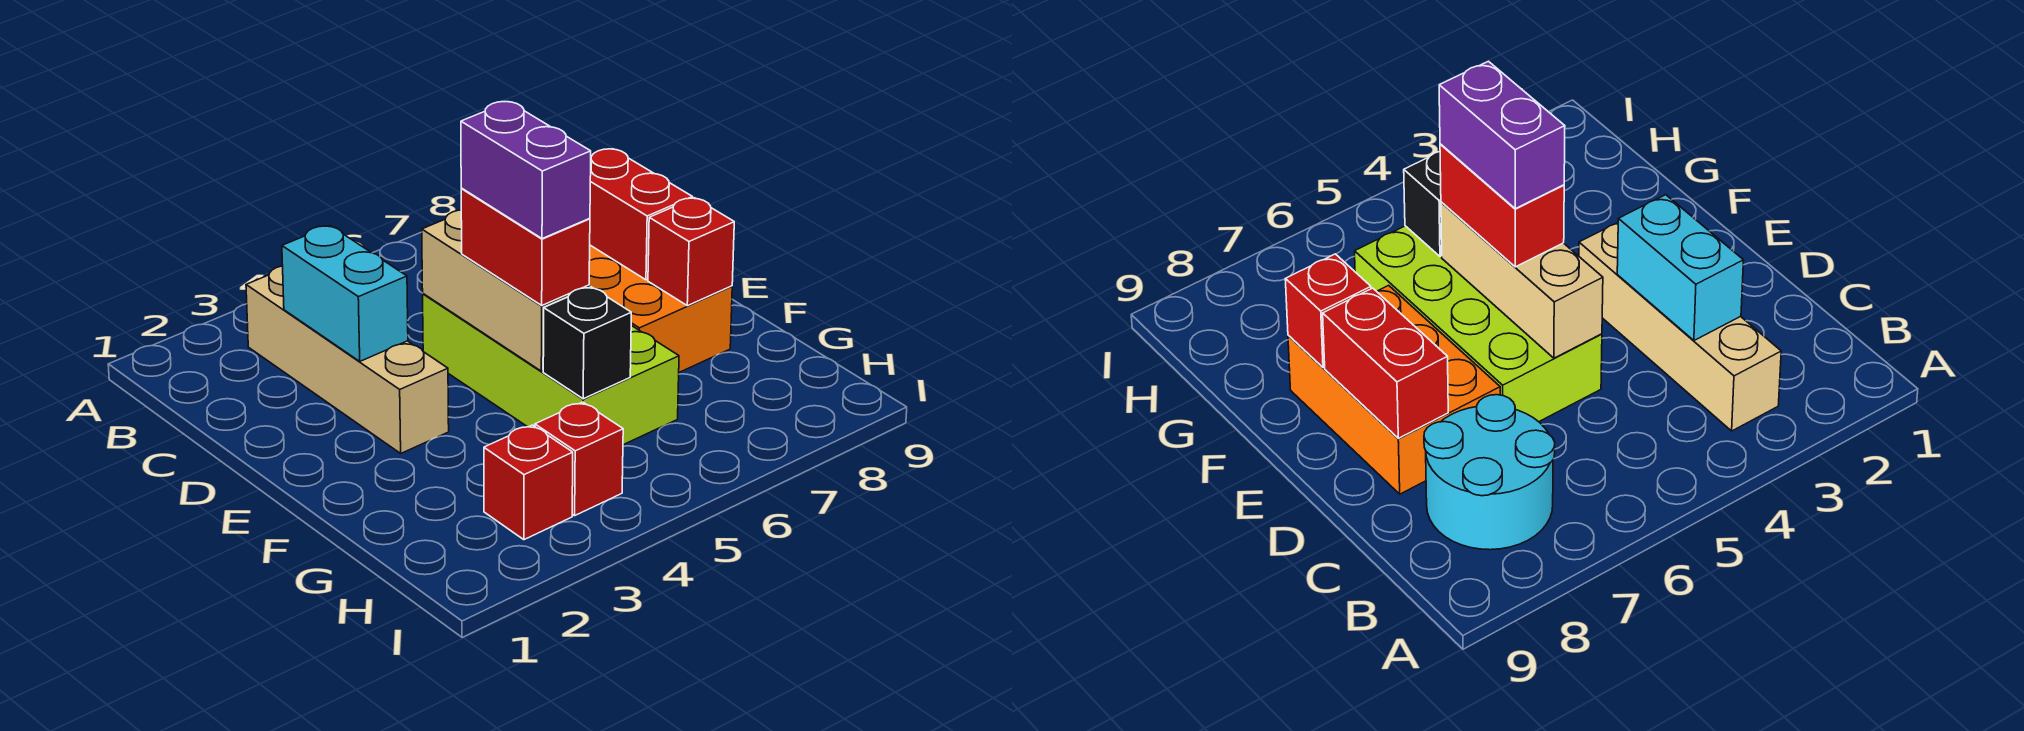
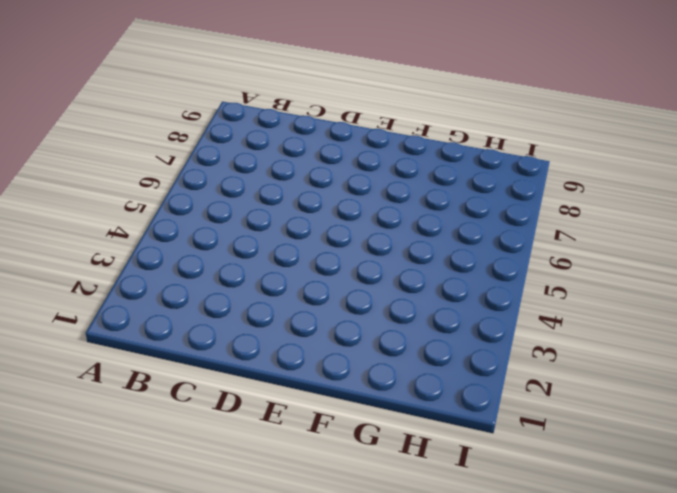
none -> tan 1x4 brick [246,266,449,453]
none -> cyan 2x2 round brick [1424,395,1555,550]
none -> lime 2x4 brick [423,294,679,445]

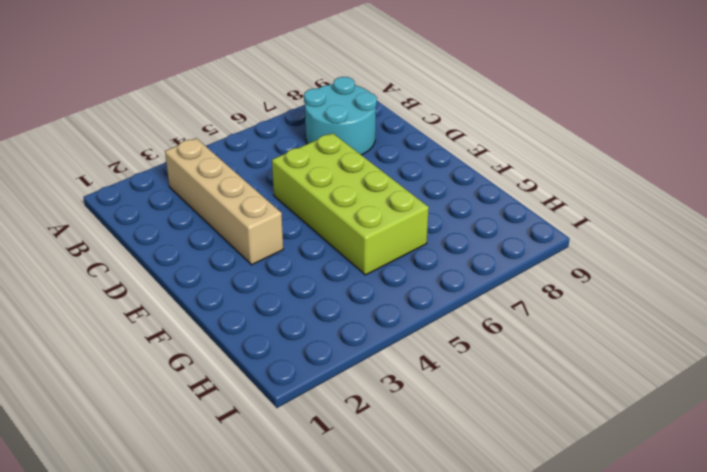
none -> orange 2x3 brick [589,245,732,372]
none -> red 1x1 brick [484,425,573,540]
none -> red 1x1 brick [535,402,623,516]

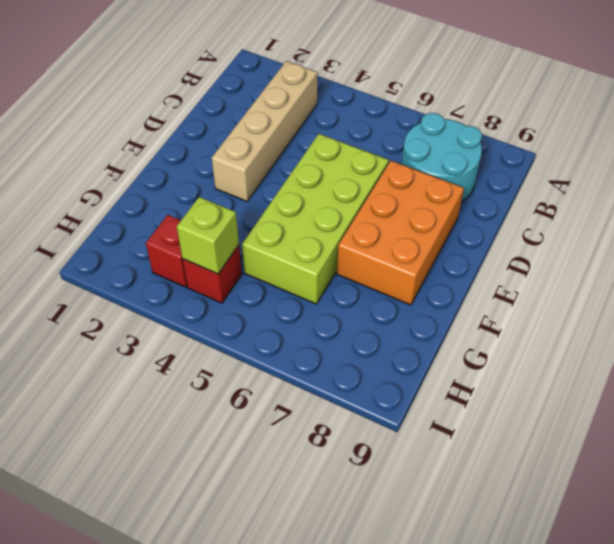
lime 1x1 brick [177,197,239,274] -> none
none -> cyan 1x2 brick [282,226,408,361]
none -> tan 1x3 brick [422,210,589,371]
none -> red 1x2 brick [590,149,692,280]

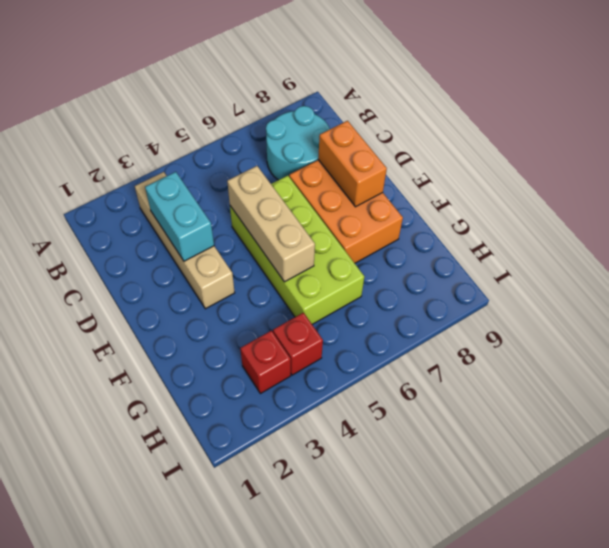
orange 1x2 brick [318,121,387,207] -> red 1x2 brick [590,149,692,280]
none -> red 1x1 brick [648,198,734,306]
none -> black 1x1 brick [543,287,631,399]
none -> red 1x2 brick [461,189,590,305]

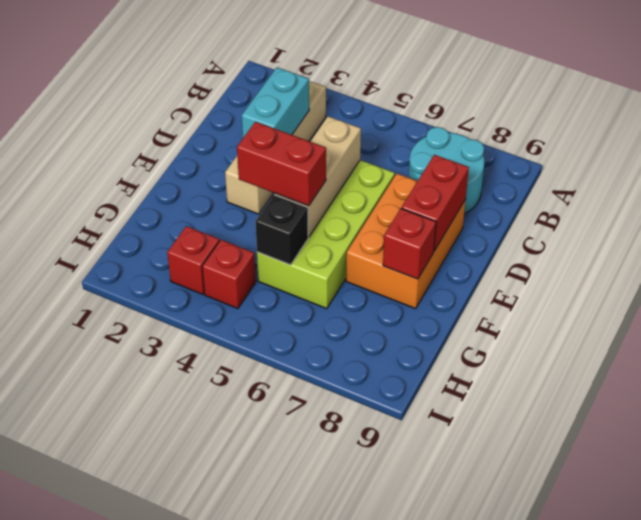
red 1x2 brick [237,122,326,206] -> red 1x2 brick turned to [461,189,590,305]
none -> purple 1x2 brick [461,102,591,239]

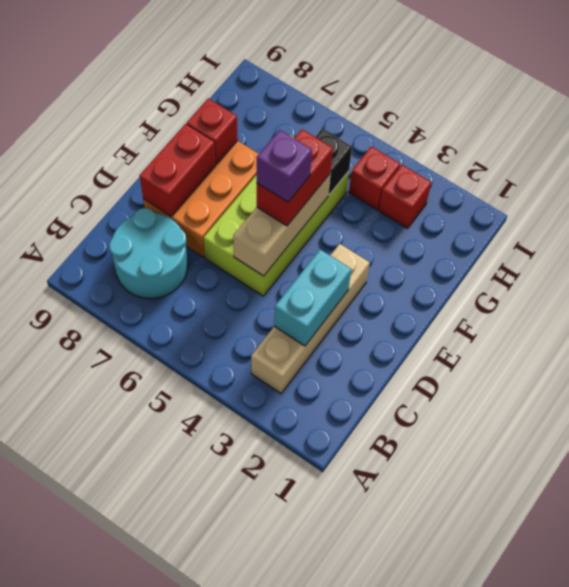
purple 1x1 brick [257,130,312,202] -> purple 1x2 brick [461,102,591,239]

